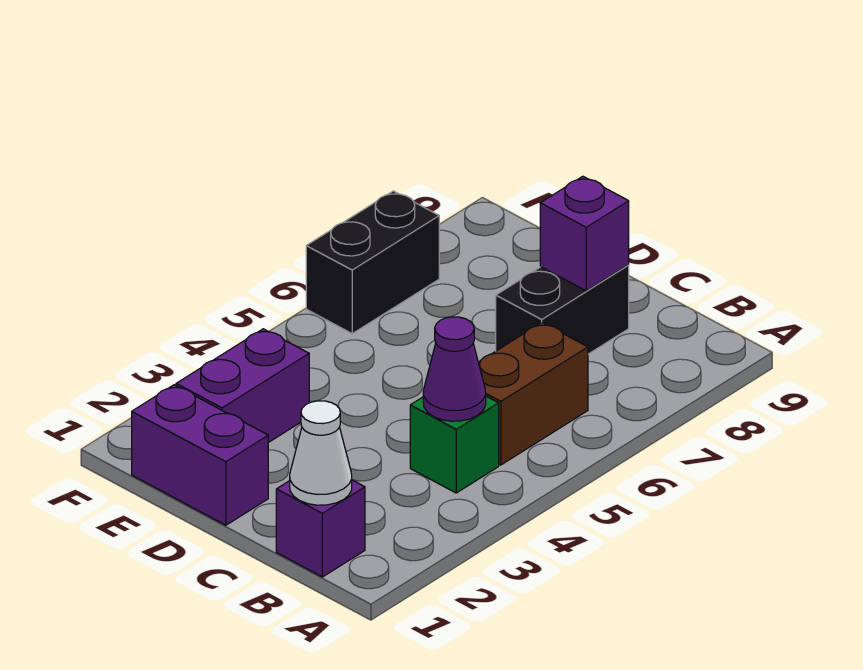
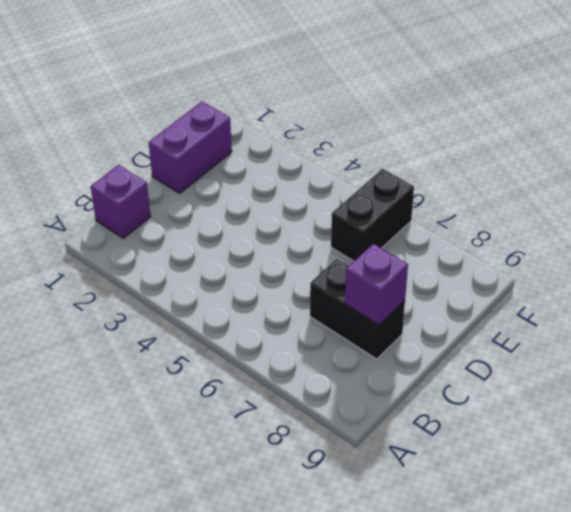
black 1x2 brick [331,169,414,261] -> black 1x2 brick turned to [306,191,439,334]
none -> green 1x1 brick [410,396,499,493]
none -> brown 1x2 brick [478,323,588,465]

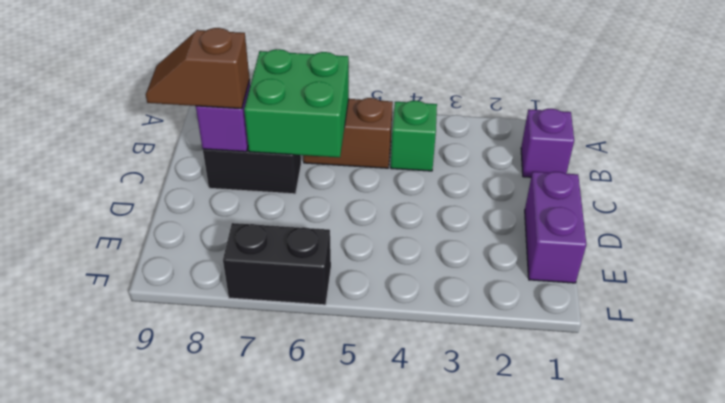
green 2x2 brick [244,49,349,157] -> none
brown 1x2 slope [146,28,250,109] -> none
none -> purple 1x2 brick [176,329,309,443]
none -> white 1x1 cone [290,401,352,505]

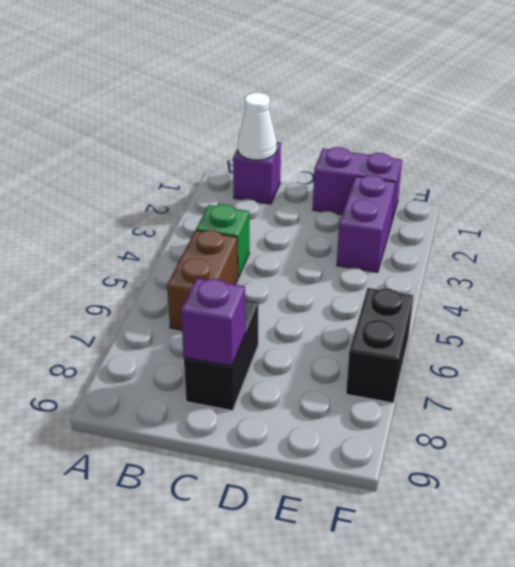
none -> purple 1x1 cone [423,317,486,421]

